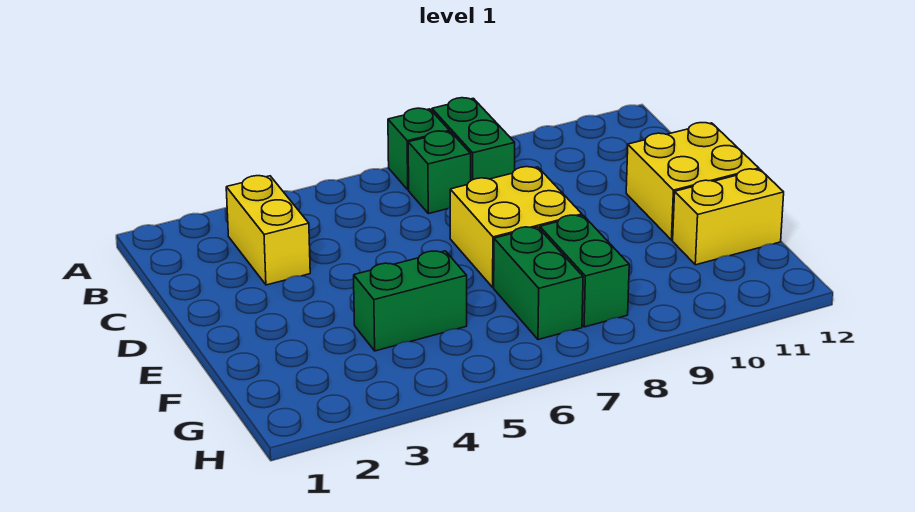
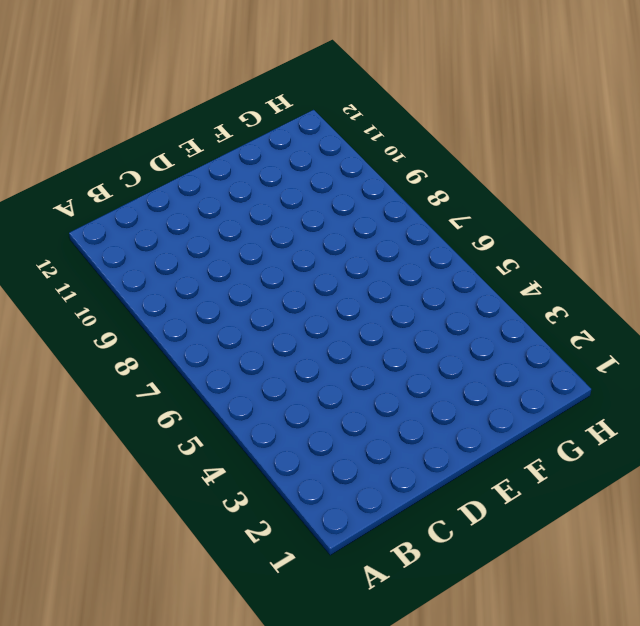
none -> green 1x1 brick [388,108,449,190]
none -> green 1x2 brick [432,98,515,180]

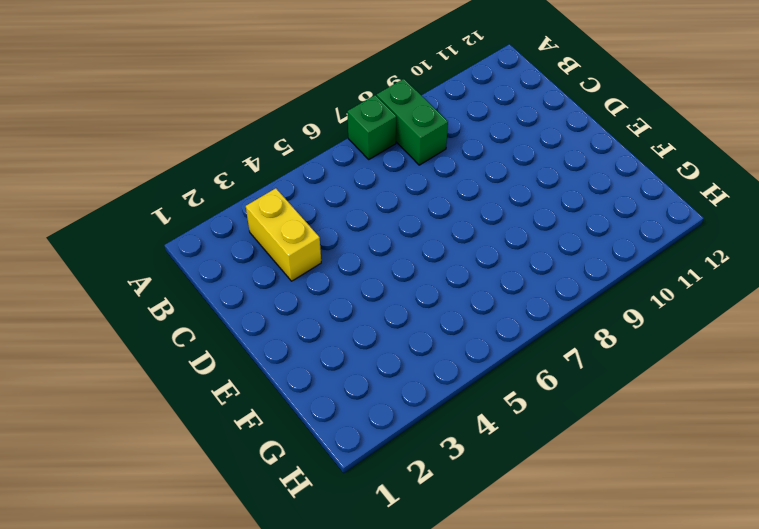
none -> green 1x1 brick [408,131,471,214]
none -> yellow 2x2 brick [450,167,582,287]

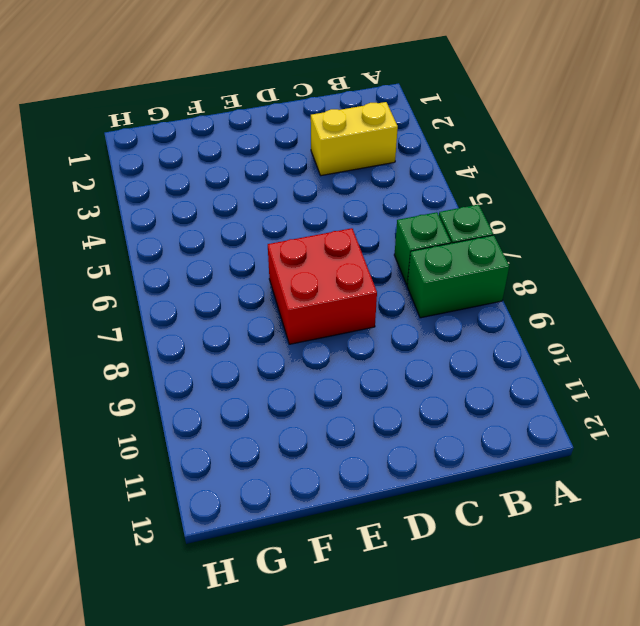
red 2x2 brick [268,228,377,344] -> yellow 2x2 brick [450,167,582,287]
none -> yellow 2x2 brick [626,123,759,240]
none -> green 1x2 brick [354,251,467,351]

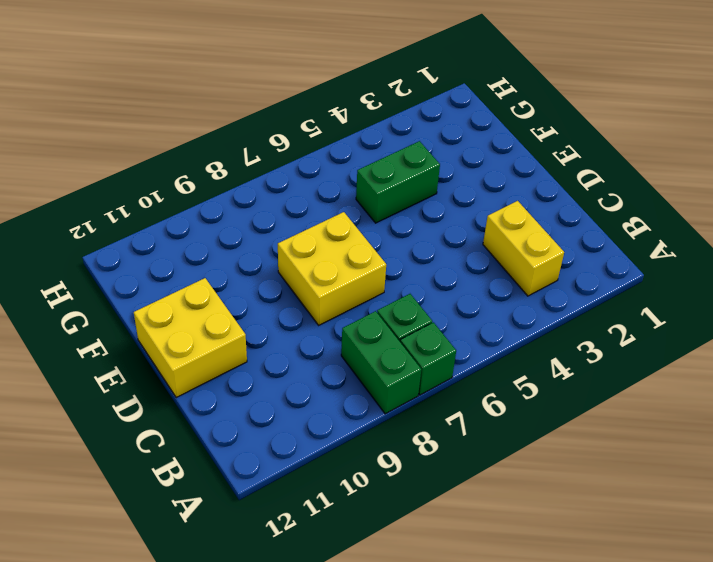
none -> green 1x2 brick [494,227,583,340]
none -> green 1x2 brick [540,215,629,327]

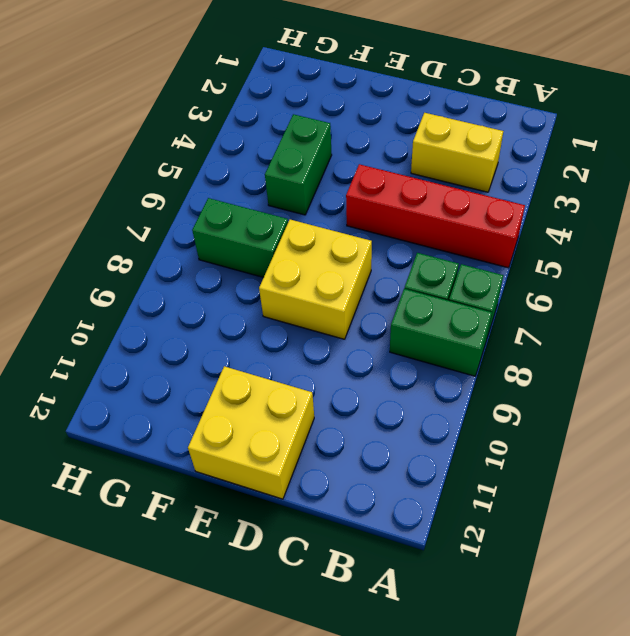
red 1x4 brick [346,164,525,268] -> none
none -> green 1x2 brick [540,215,629,327]
none -> yellow 1x2 brick [673,169,784,265]

